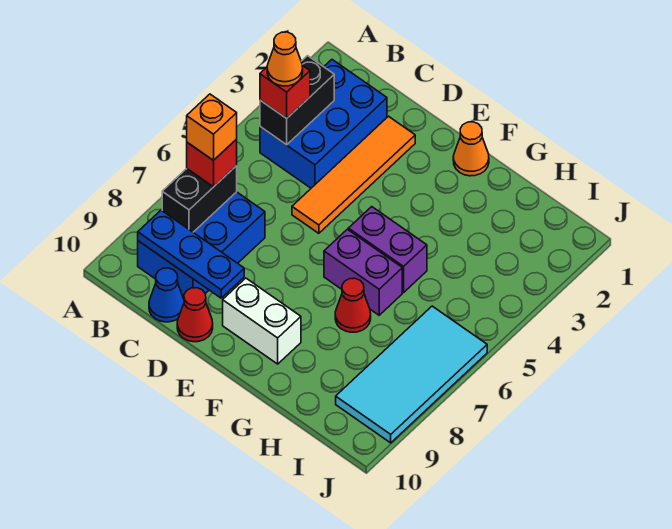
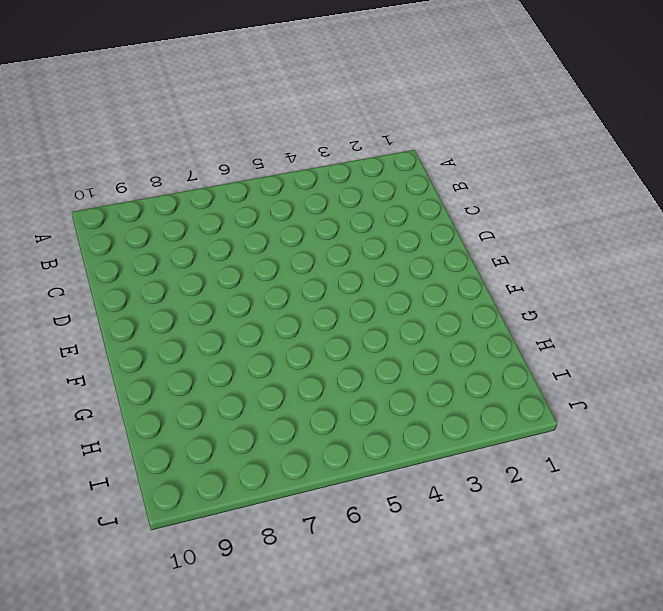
none -> blue 2x3 brick [260,60,387,188]
none -> blue 2x3 brick [138,192,265,299]
none -> blue 1x1 cone [149,268,184,322]

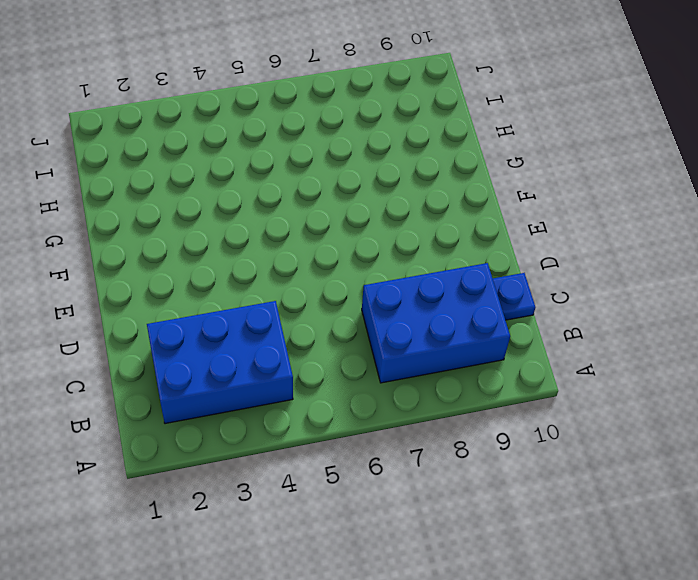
blue 1x1 plate [493,273,535,320] -> blue 1x1 cone [149,268,184,322]
none -> orange 1x4 tile [292,116,415,233]
none -> red 1x1 cone [177,288,213,342]
none -> white 1x2 brick [223,278,301,364]

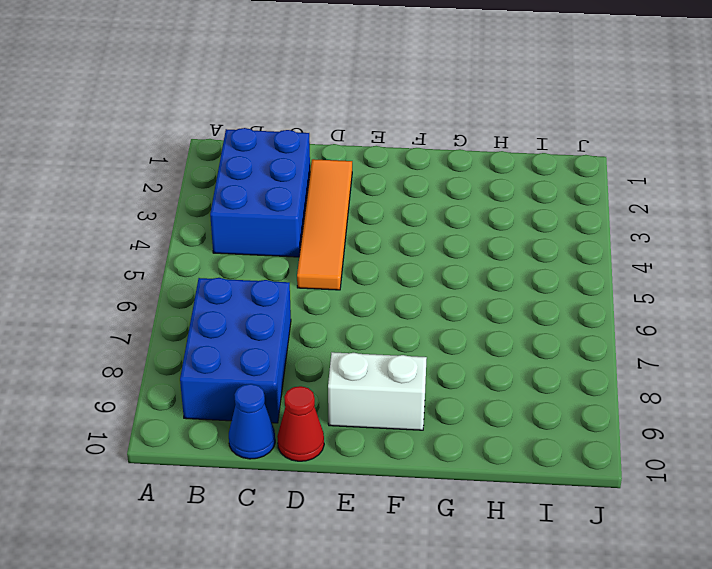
none -> orange 1x1 cone [453,122,489,176]
none -> purple 1x2 brick [348,207,427,292]
none -> purple 1x2 brick [324,229,402,315]

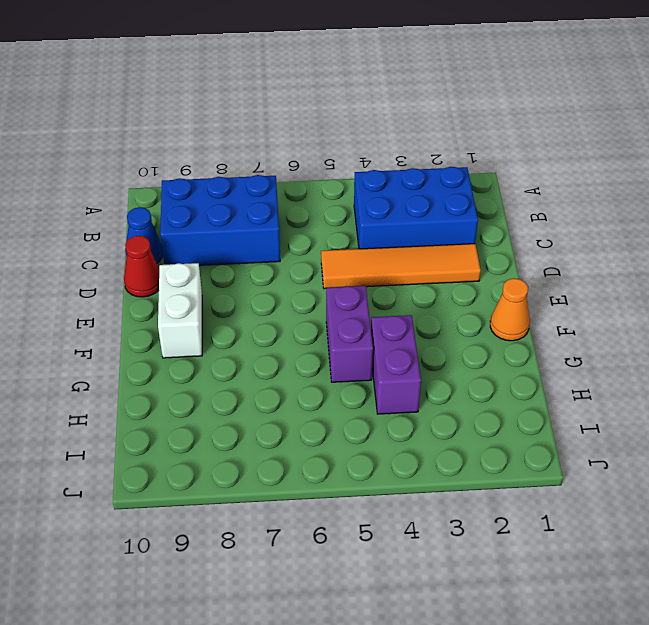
purple 1x2 brick [371,315,421,414] -> purple 1x2 brick moved to [324,229,402,315]
none -> red 1x1 cone [335,278,371,332]
none -> cyan 2x4 tile [336,306,487,443]
none -> black 1x2 brick [260,56,334,145]

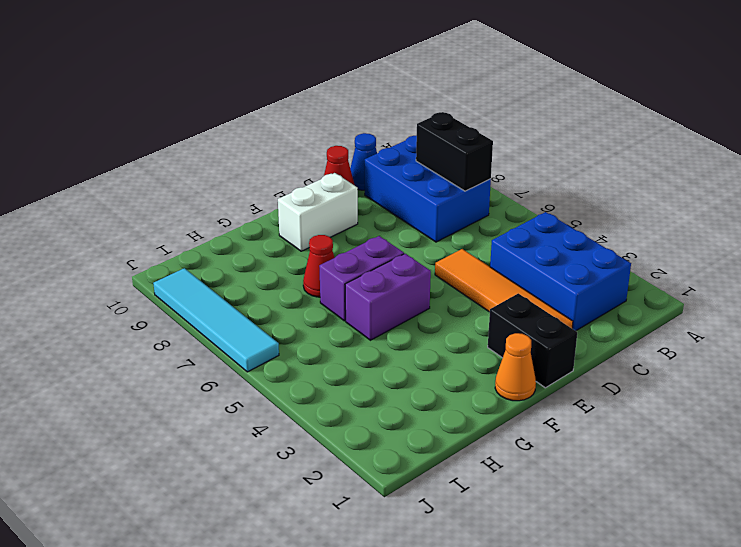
black 1x2 brick [488,293,577,388] -> black 1x2 brick moved to [260,56,334,145]
cyan 1x4 tile [153,268,279,372] -> cyan 2x4 tile [336,306,487,443]
none -> blue 1x3 plate [138,210,244,298]
none -> red 1x1 brick [260,65,310,118]
none -> red 1x1 brick [187,139,237,187]

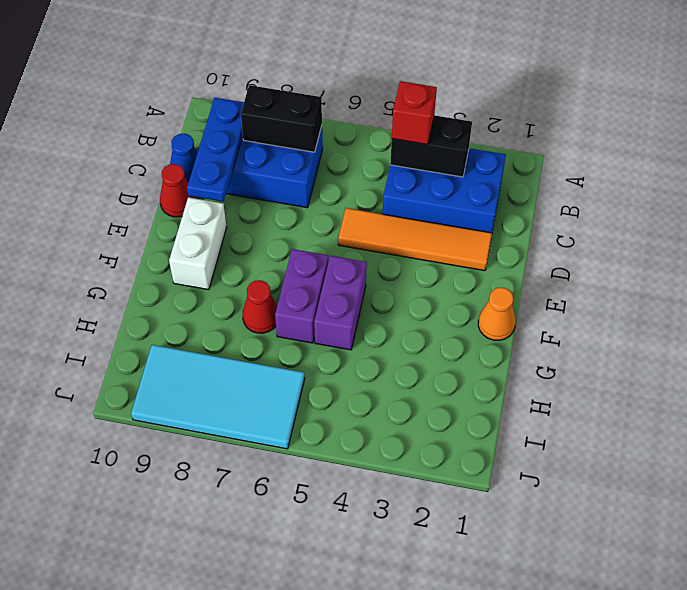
none -> red 1x1 brick [187,139,237,187]
none -> orange 1x1 cone [267,32,303,86]
none -> orange 1x1 brick [187,94,237,161]

